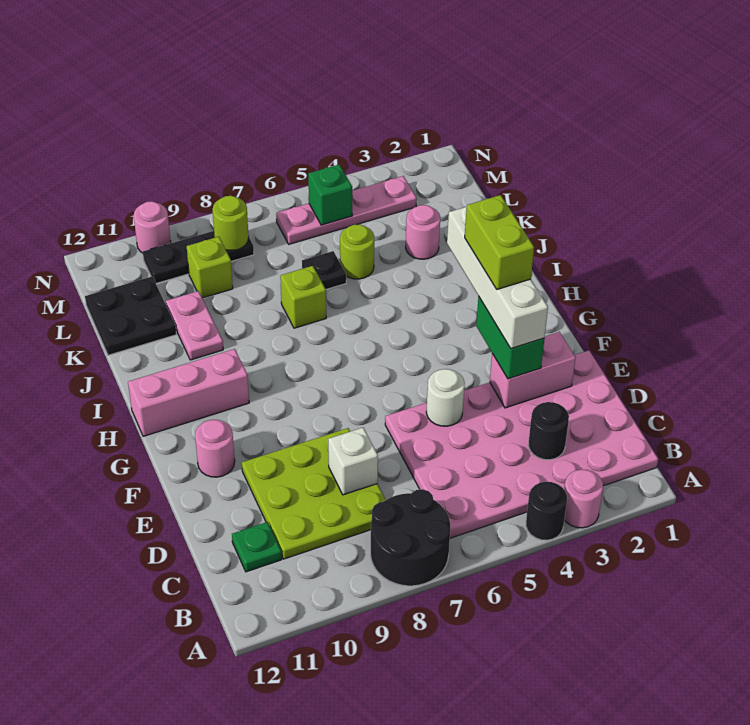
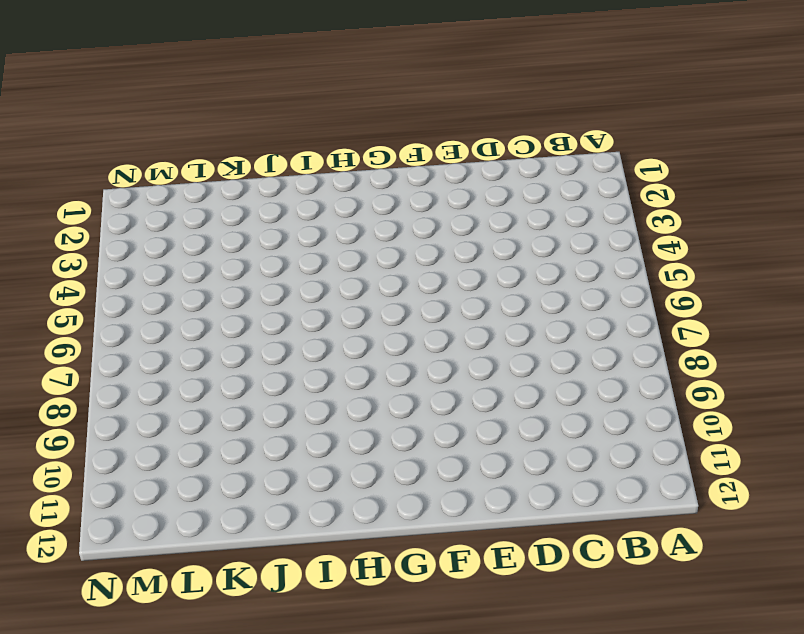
none -> pink 1x1 round brick [564,469,603,528]
none -> black 1x1 round brick [526,482,567,540]
none -> black 2x2 round brick [371,489,450,586]

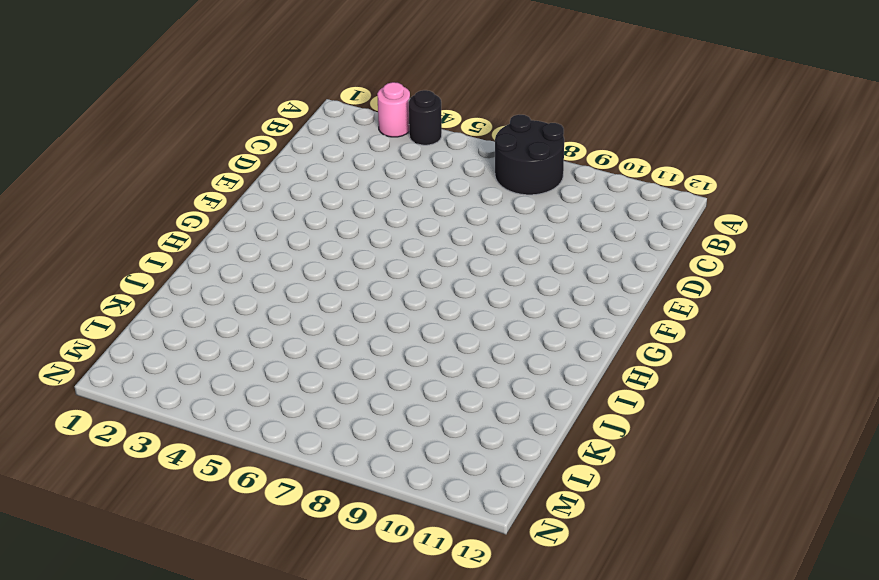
none -> pink 4x6 plate [385,351,658,538]
none -> lime 3x3 plate [242,428,386,559]
none -> green 1x1 plate [232,522,282,572]

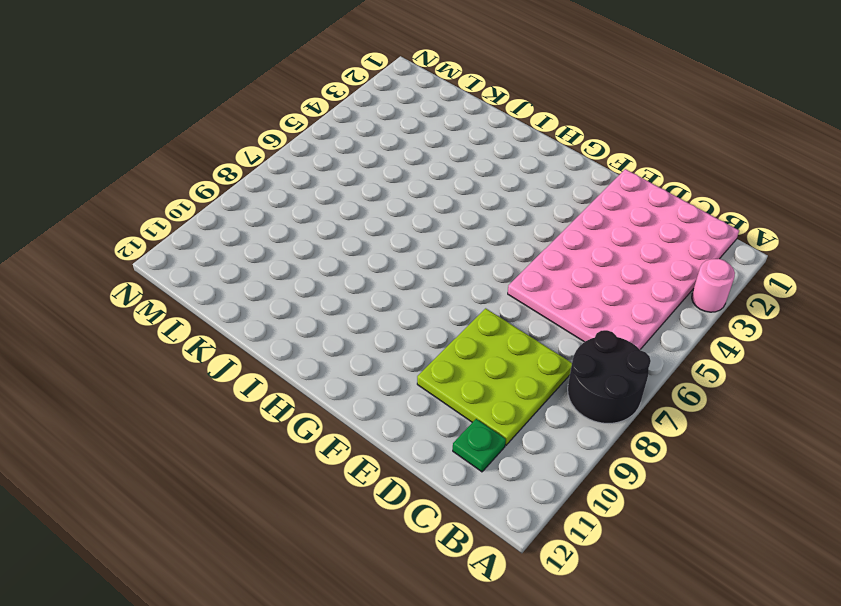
none -> black 1x1 round brick [526,482,567,540]
none -> pink 1x1 round brick [195,420,235,477]
none -> pink 1x3 brick [128,349,249,436]

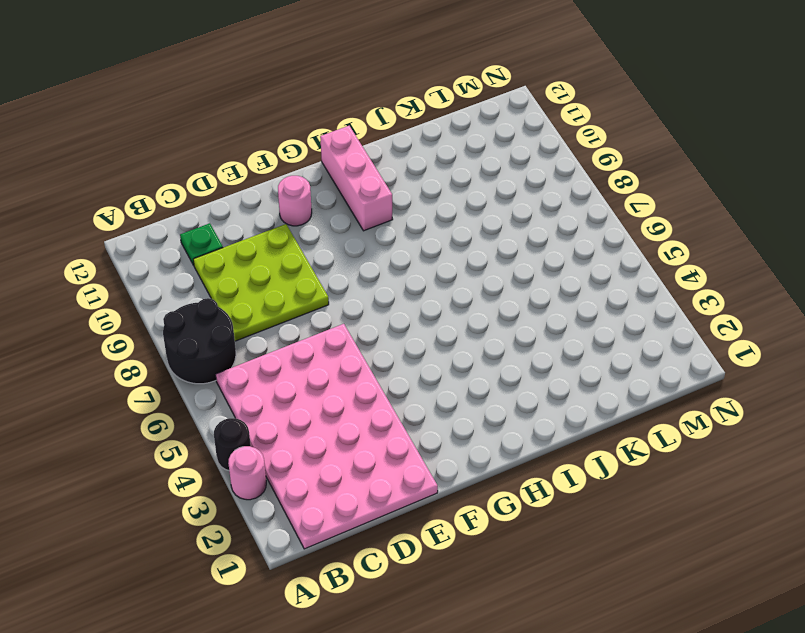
none -> lime 1x1 brick [280,266,326,328]
none -> pink 1x2 plate [166,291,223,360]
none -> pink 1x1 round brick [406,205,440,259]

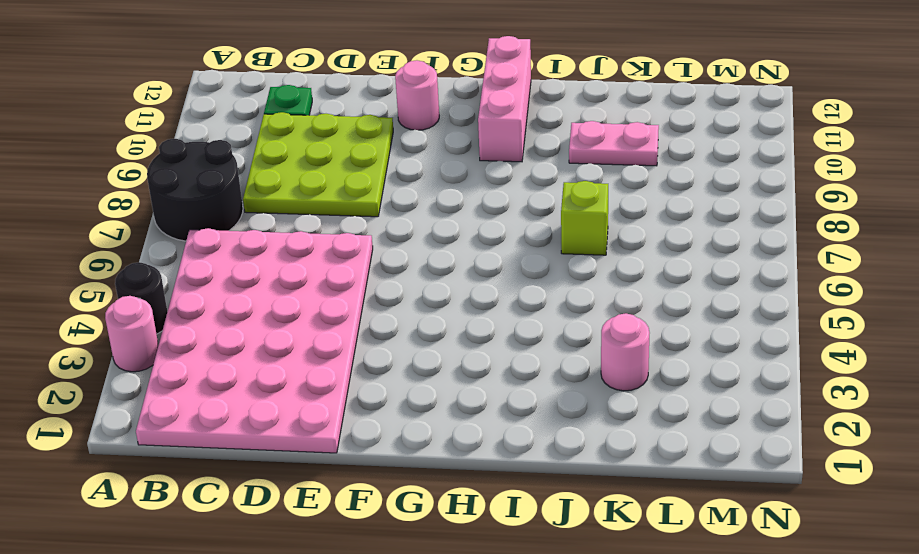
none -> lime 1x1 round brick [340,224,374,279]
none -> black 1x1 plate [302,251,346,289]
none -> black 2x2 plate [85,277,176,355]

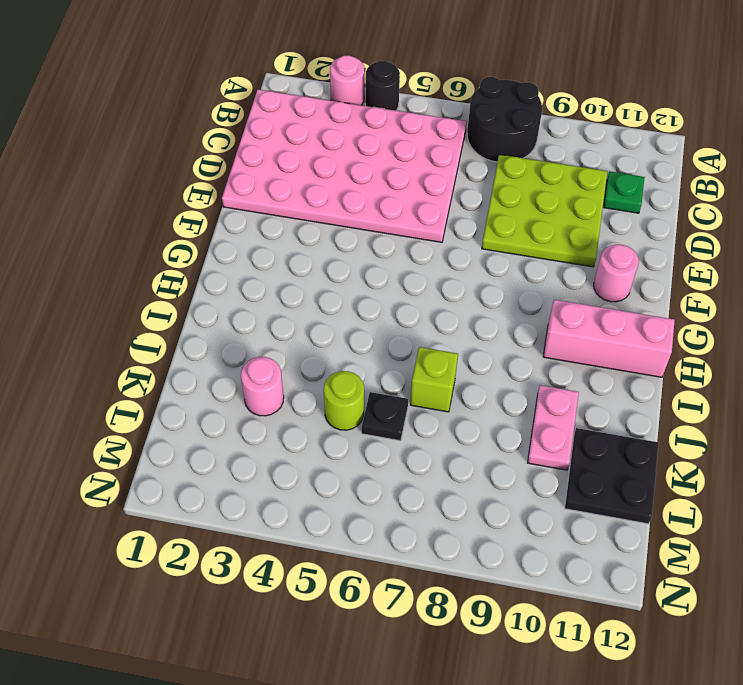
none -> lime 1x1 brick [187,237,233,298]
none -> pink 1x4 plate [276,176,417,244]
none -> black 1x3 plate [143,231,254,283]

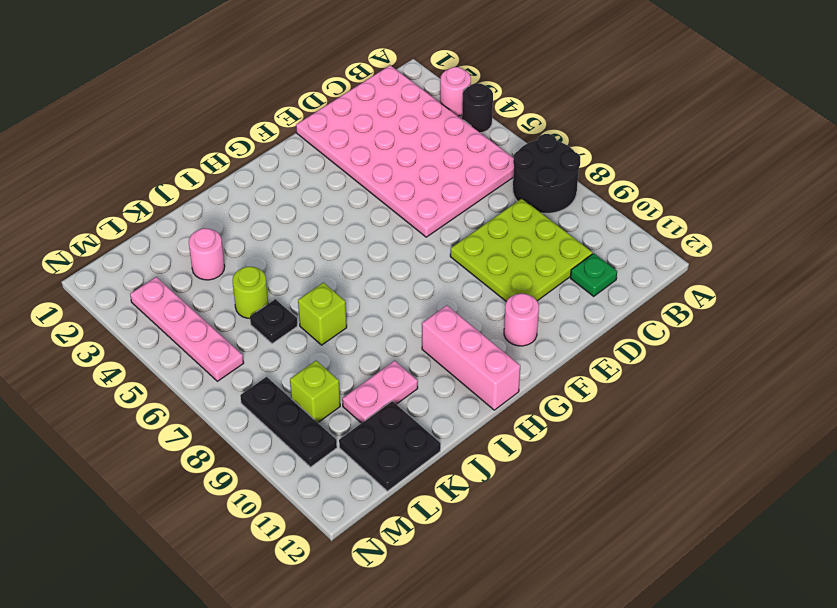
none -> pink 1x1 round brick [134,201,171,253]
none -> black 1x1 round brick [528,402,569,460]
none -> white 1x1 brick [328,428,378,495]

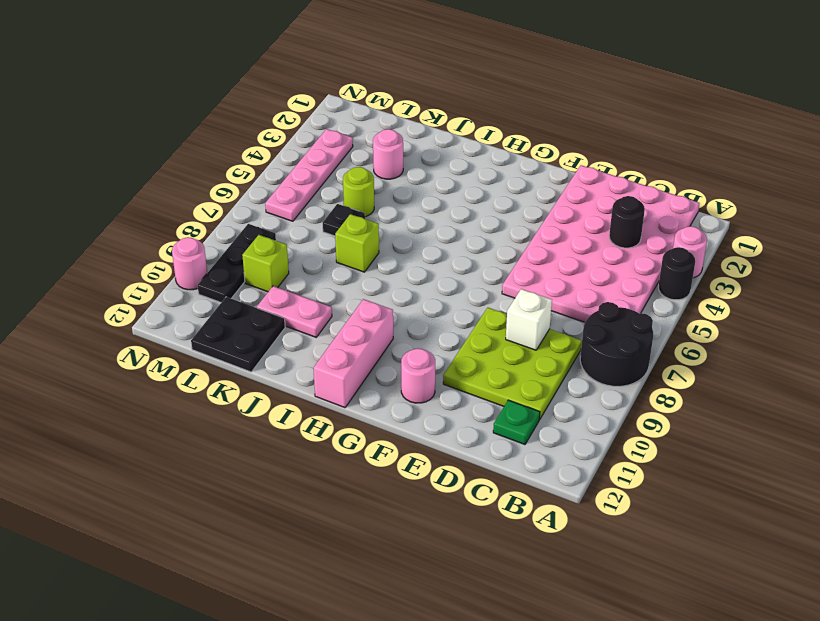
none -> pink 1x2 brick [490,332,576,408]
none -> white 1x1 round brick [426,369,465,426]
none -> green 1x1 brick [308,165,352,225]

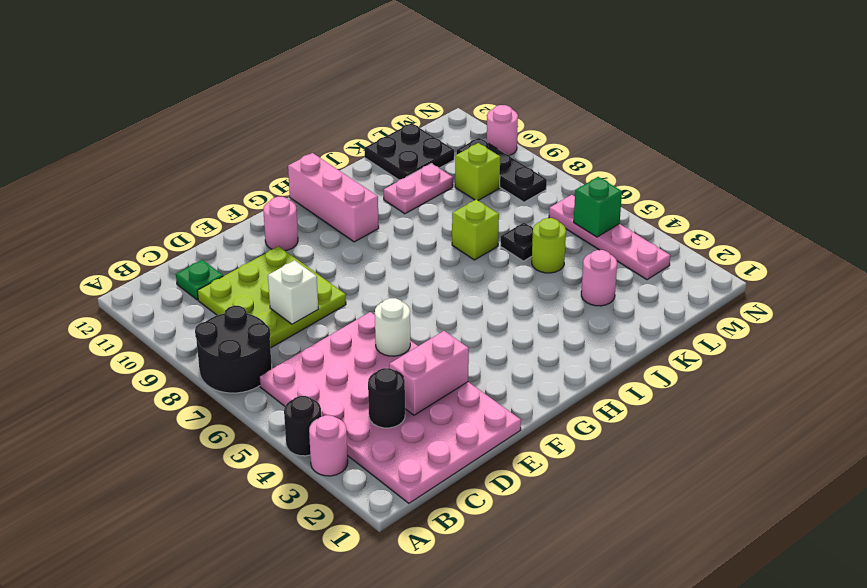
pink 1x2 brick [389,331,469,415] -> pink 1x2 brick turned to [490,332,576,408]
none -> lime 1x1 round brick [213,196,249,251]
none -> green 1x2 brick [476,296,544,379]
none -> white 1x4 brick [447,207,548,349]

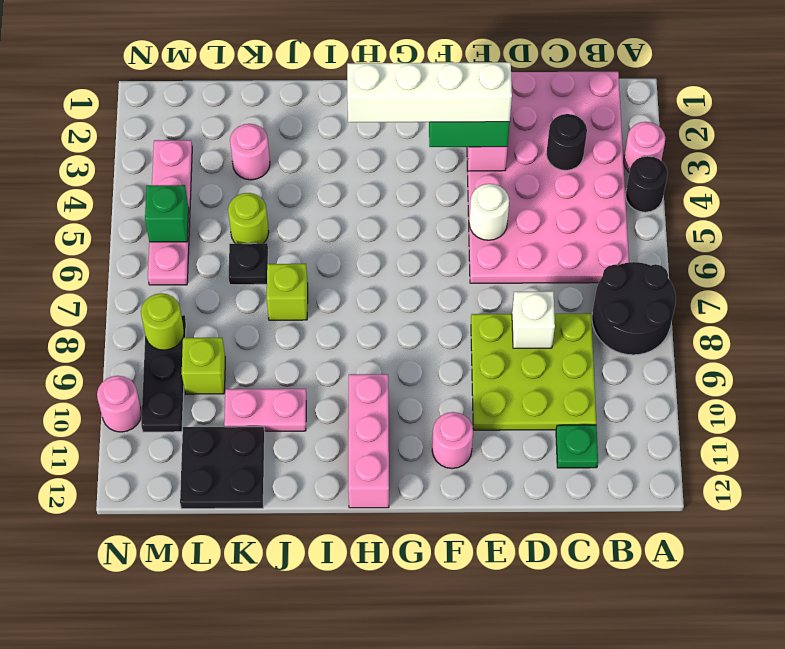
none -> lime 1x2 brick [465,195,534,289]

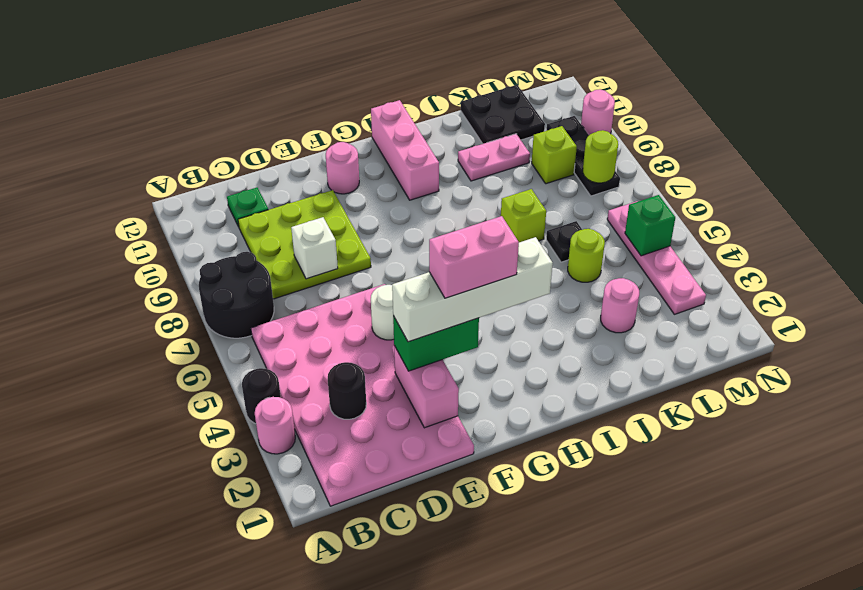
pink 1x2 brick [429,216,519,298] -> lime 1x2 brick [465,195,534,289]

